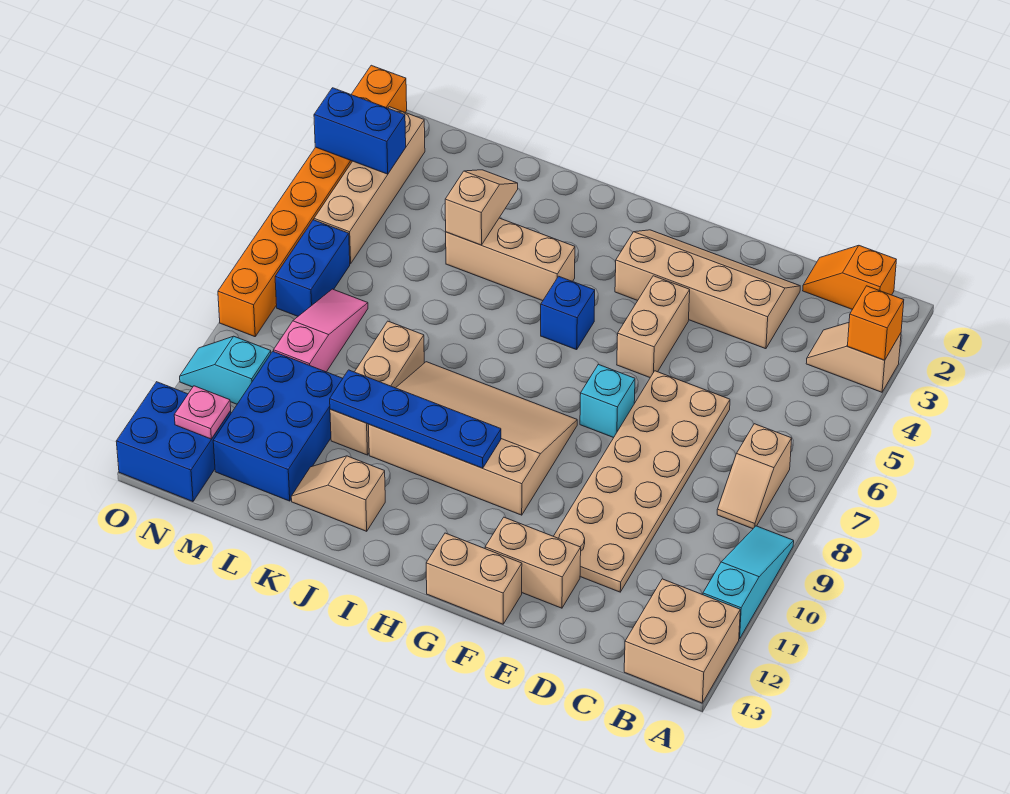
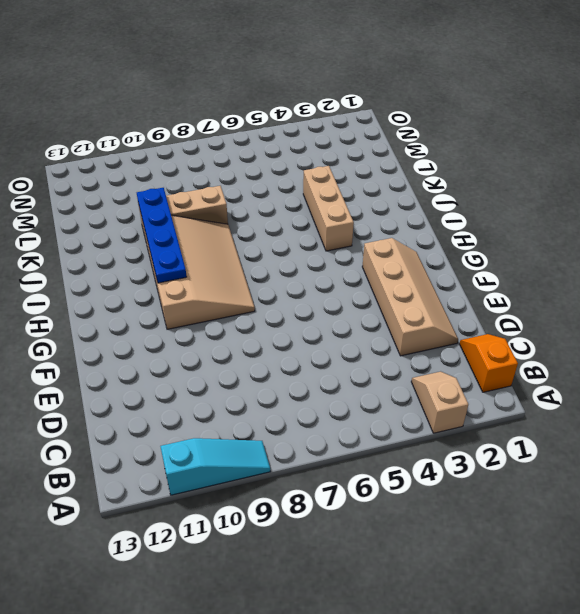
none -> tan 2x2 brick [624,579,740,703]
none -> tan 1x2 slope [717,424,792,529]
none -> tan 2x6 plate [554,371,730,592]

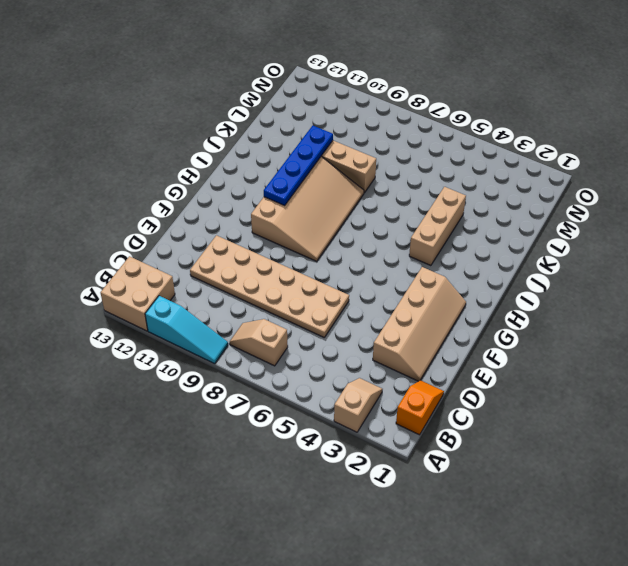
none -> tan 1x2 brick [485,517,581,608]
none -> tan 1x2 brick [617,276,690,377]
none -> cyan 1x1 brick [580,364,635,438]

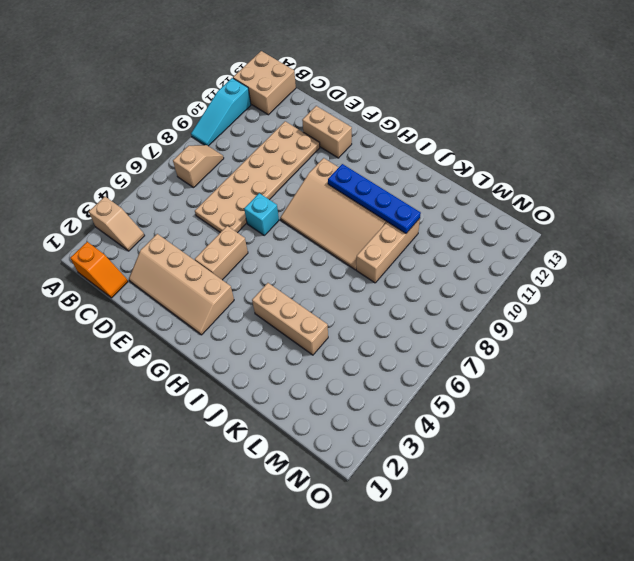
none -> tan 1x2 brick [426,533,522,624]
none -> blue 1x1 brick [541,276,595,350]
none -> tan 1x2 slope [291,456,385,531]

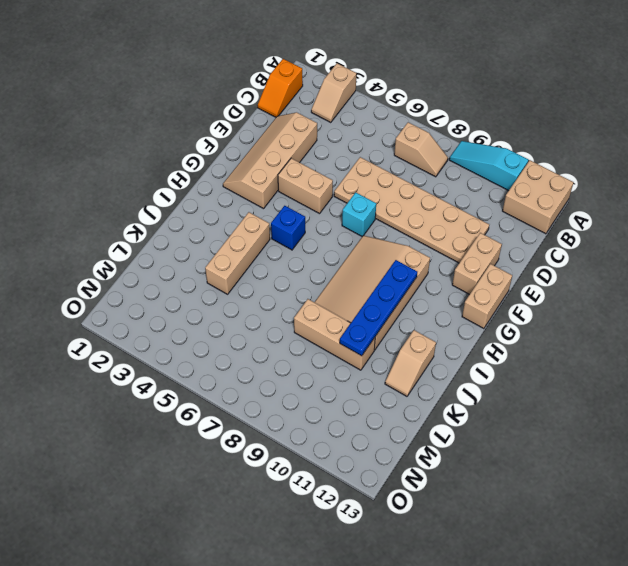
none -> blue 2x3 brick [213,351,343,501]
none -> pink 1x3 slope [274,289,368,372]
none -> tan 1x4 brick [314,107,425,264]

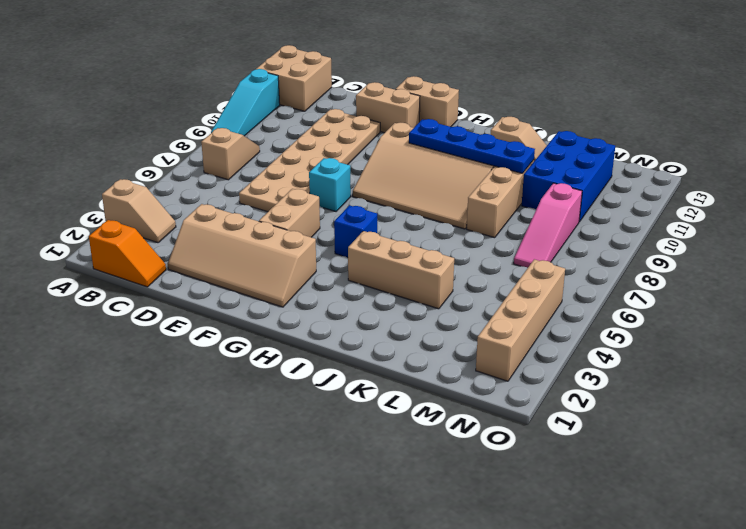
none -> blue 1x2 brick [275,220,350,316]
none -> cyan 1x2 slope [180,336,271,404]
none -> blue 2x2 brick [116,382,231,502]

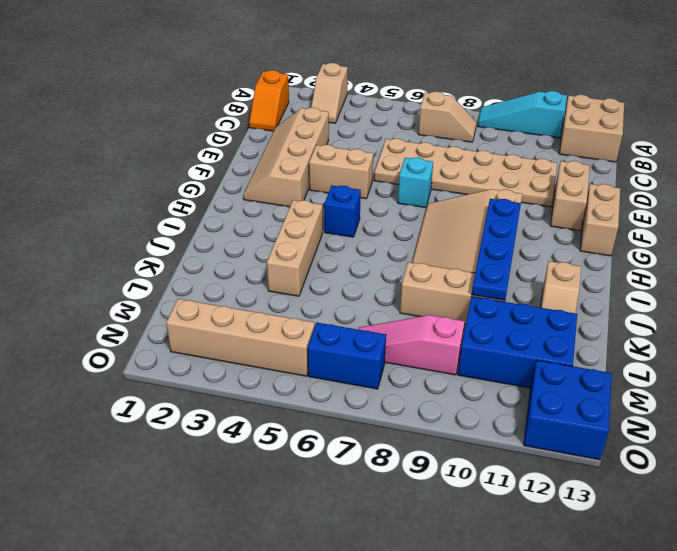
none -> cyan 1x2 slope [180,336,271,404]
none -> orange 1x8 brick [218,65,407,337]
none -> orange 1x1 brick [848,286,904,360]

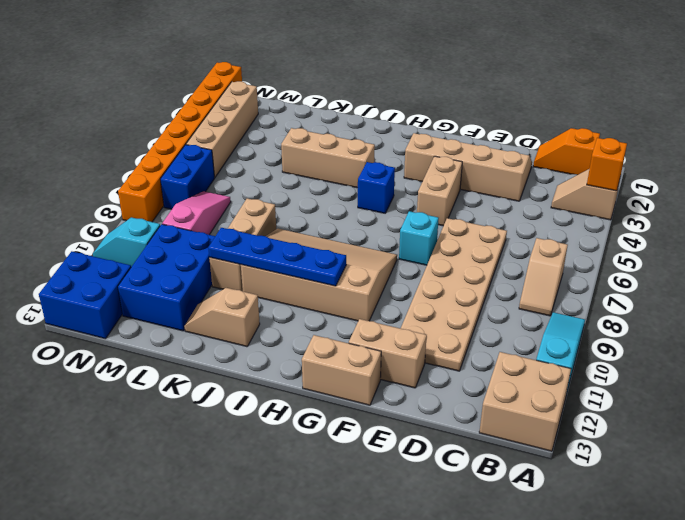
none -> tan 1x2 slope [445,170,518,245]
none -> blue 1x2 brick [314,88,406,174]
none -> pink 1x1 plate [174,386,231,439]

